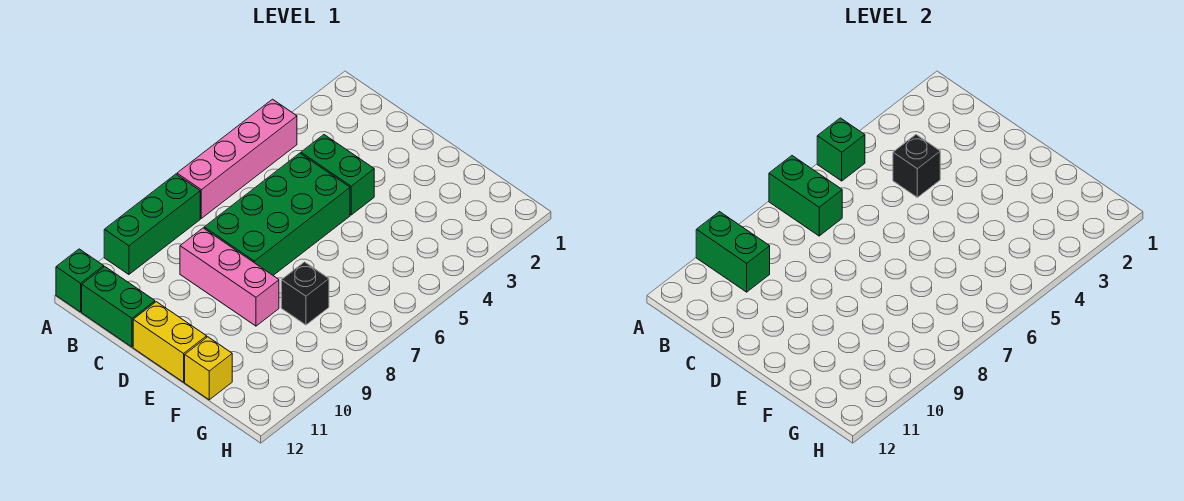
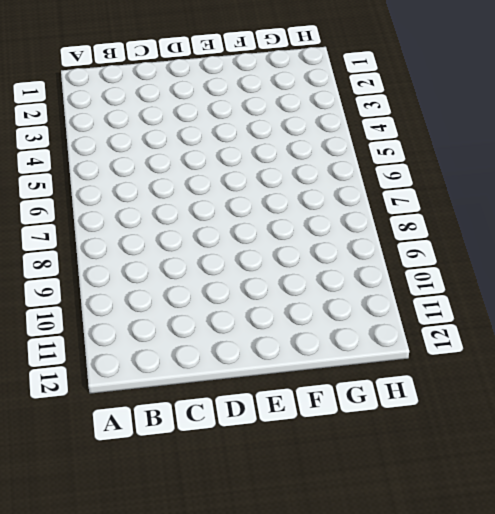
none -> pink 1x4 brick [177,99,297,218]
none -> green 1x3 brick [104,174,200,274]
none -> green 1x1 brick [56,249,104,312]

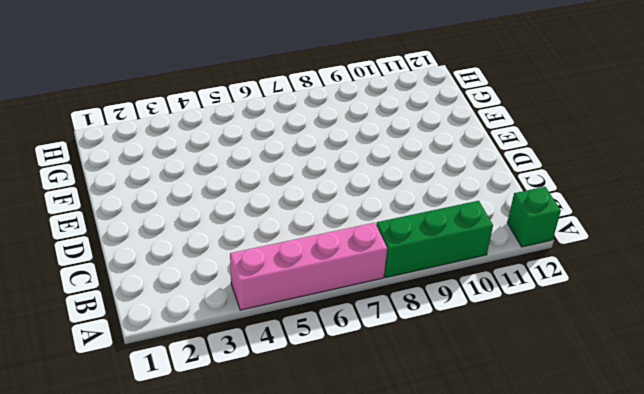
none -> green 1x2 brick [82,267,155,347]
none -> green 1x2 brick [301,135,374,215]
none -> green 2x4 brick [204,153,350,275]

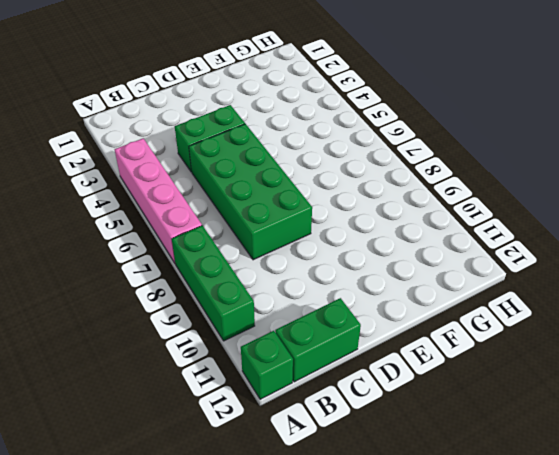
none -> pink 1x3 brick [180,228,279,326]
none -> yellow 1x2 brick [133,302,207,382]
none -> black 1x1 brick [281,262,329,325]

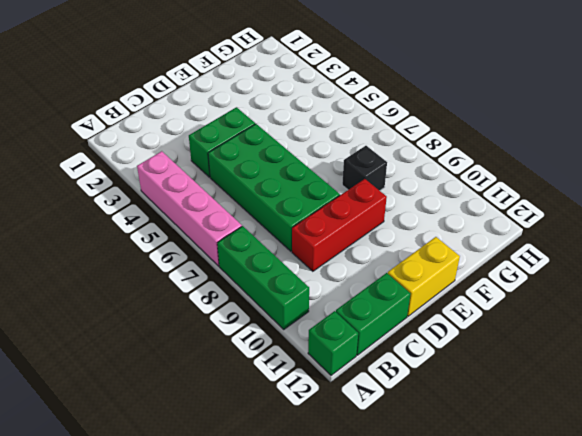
red 1x3 brick [292,179,387,271] -> pink 1x3 brick [180,228,279,326]
none -> yellow 1x1 brick [185,337,232,400]
none -> green 1x1 brick [817,118,865,181]
none -> green 1x2 brick [769,156,842,236]

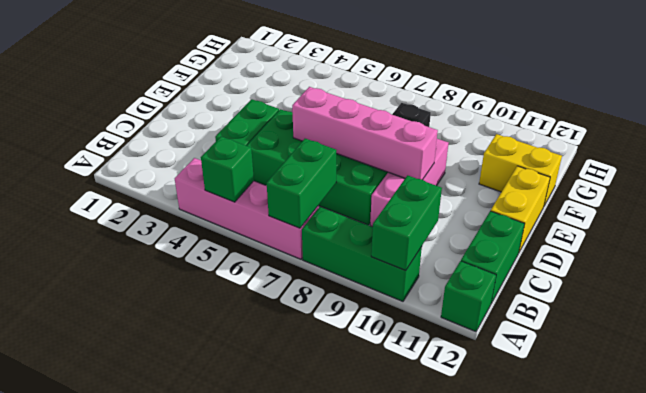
pink 1x4 brick [292,87,438,180] -> none
yellow 1x2 brick [479,134,562,206] -> yellow 1x1 brick [185,337,232,400]
none -> black 1x1 brick [893,135,940,197]

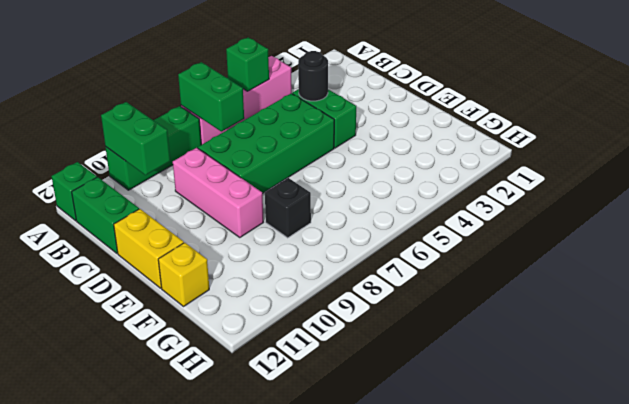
black 1x1 round brick [298,51,328,101] -> black 1x1 brick [893,135,940,197]

